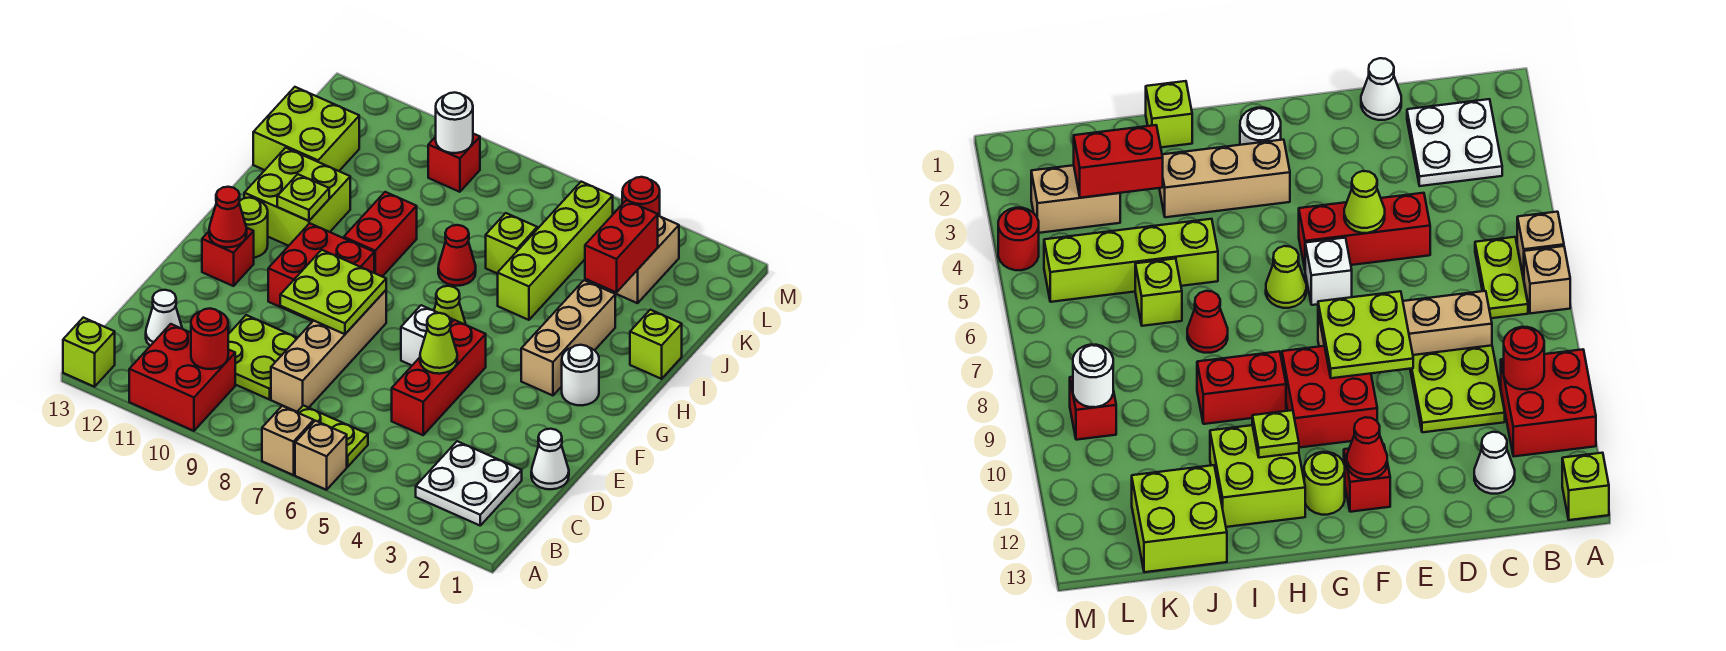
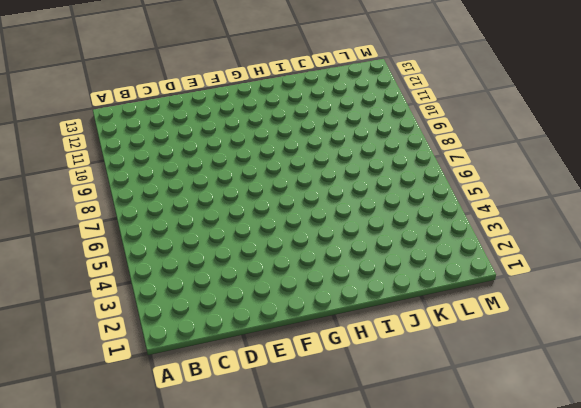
none -> tan 1x1 brick [295,421,347,490]
none -> tan 1x1 brick [262,406,314,475]
none -> red 2x2 brick [129,324,235,431]
none -> lime 1x1 brick [63,318,115,387]

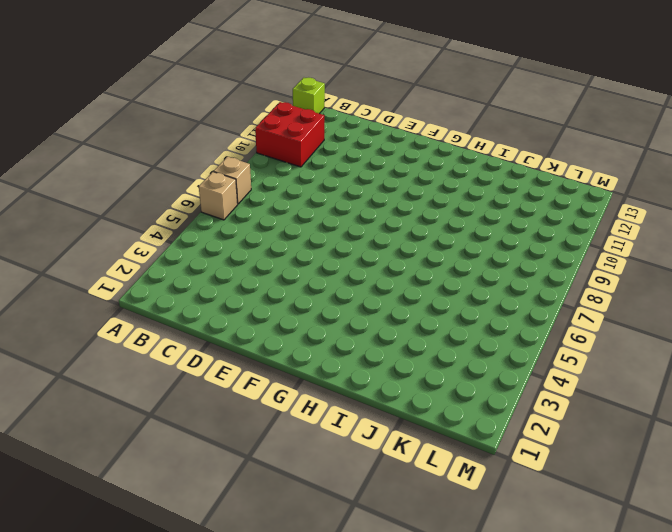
none -> white 2x2 plate [416,441,522,525]
none -> lime 1x2 plate [297,405,368,467]
none -> tan 1x4 brick [271,290,386,412]
none -> lime 2x2 plate [228,315,297,400]

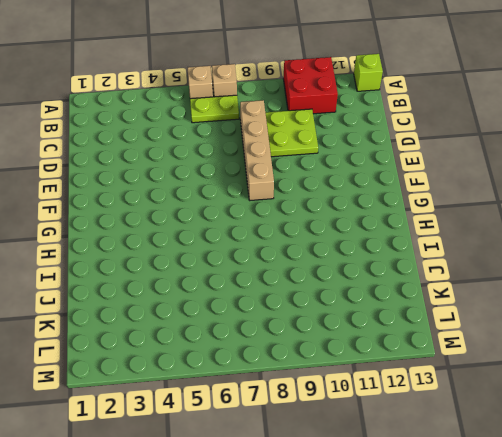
none -> white 2x2 plate [416,441,522,525]
none -> white 1x1 cone [146,290,182,346]
none -> white 1x1 cone [531,429,569,489]
none -> red 1x3 brick [392,320,486,435]

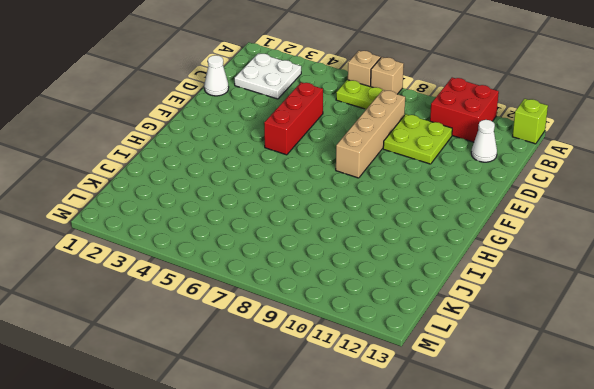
none -> white 1x1 brick [401,305,453,365]
none -> red 2x2 brick [268,223,374,321]
none -> red 1x1 brick [202,228,254,286]
none -> white 1x1 round brick [562,345,599,405]

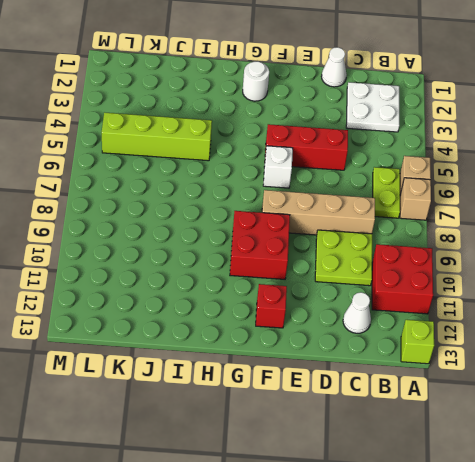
none -> tan 1x3 brick [521,280,615,396]
none -> lime 1x1 cone [434,286,466,325]
none -> lime 1x1 round brick [239,198,268,258]
none -> red 1x2 brick [344,192,417,277]

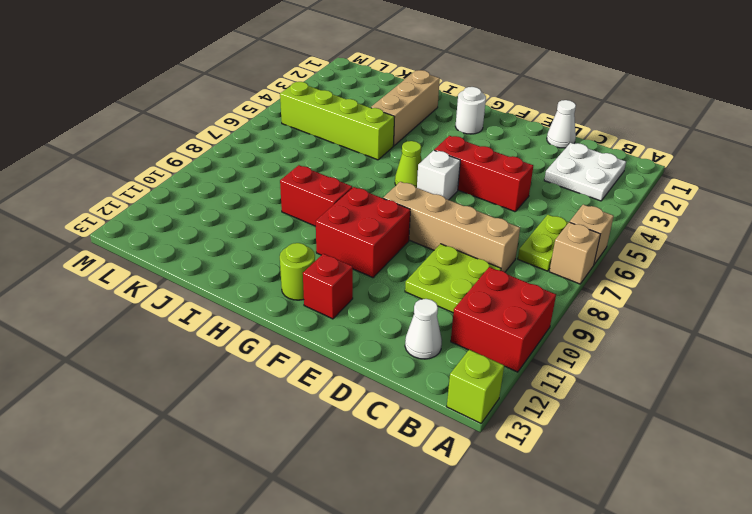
tan 1x3 brick [371,70,440,146] -> tan 1x3 brick turned to [521,280,615,396]
none -> lime 2x2 brick [244,148,350,246]
none -> lime 1x1 brick [630,310,682,379]
none -> red 1x1 cone [438,225,476,286]
none -> lime 1x1 brick [486,213,537,274]

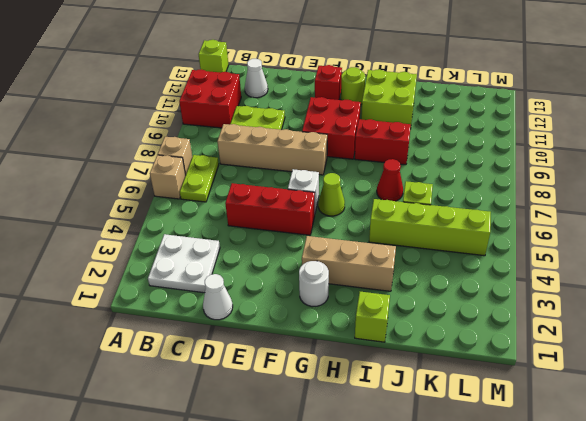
none -> lime 2x2 brick [253,87,359,171]
none -> tan 1x2 brick [606,216,679,303]
none -> red 1x1 brick [428,134,480,192]
none -> red 1x1 round brick [622,177,660,216]

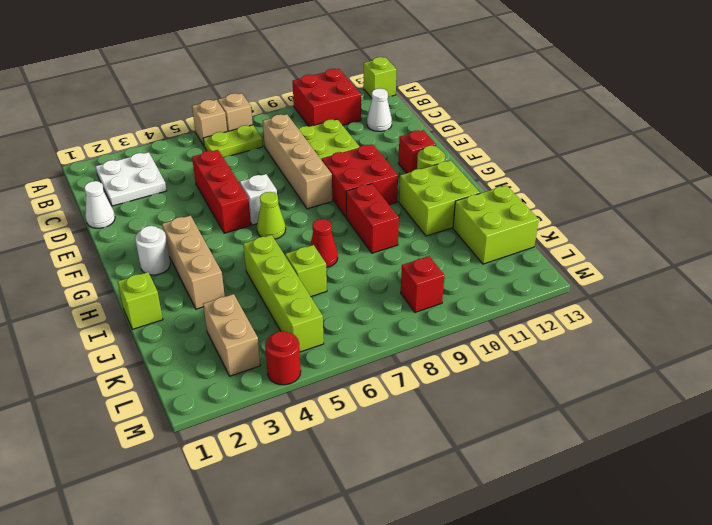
none -> red 1x1 round brick [191,309,228,369]
none -> lime 1x1 cone [420,313,457,374]
none -> lime 2x2 plate [280,250,386,334]
none -> red 1x1 cone [209,187,247,247]

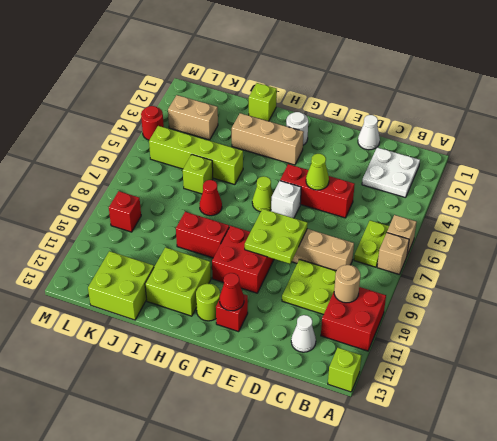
tan 1x1 round brick [334,265,360,303] -> red 1x1 round brick [191,309,228,369]
none -> lime 1x1 plate [277,174,329,221]
none -> red 1x2 brick [585,200,658,293]
none -> white 1x1 round brick [436,92,473,153]

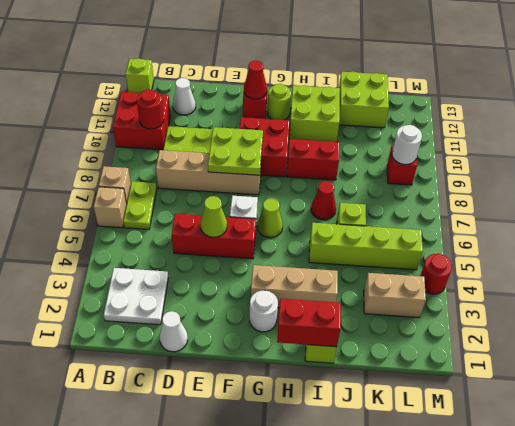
red 1x2 brick [277,299,341,347] -> red 1x2 brick moved to [585,200,658,293]
none -> lime 1x1 plate [277,174,329,221]

